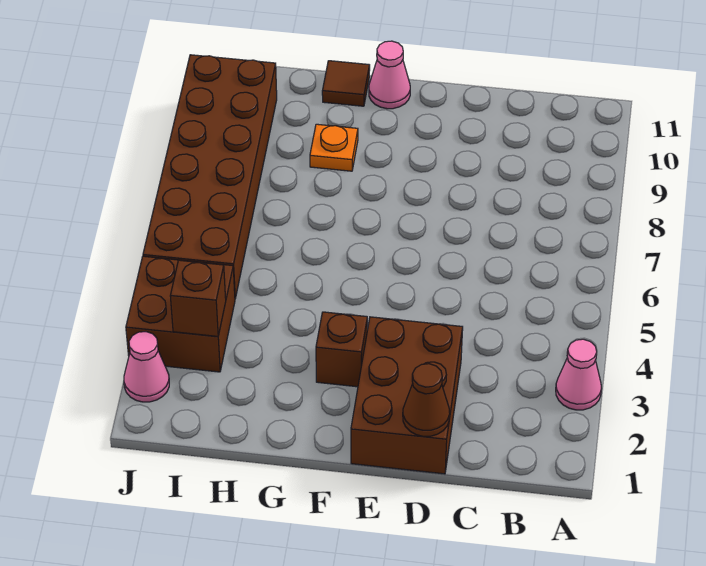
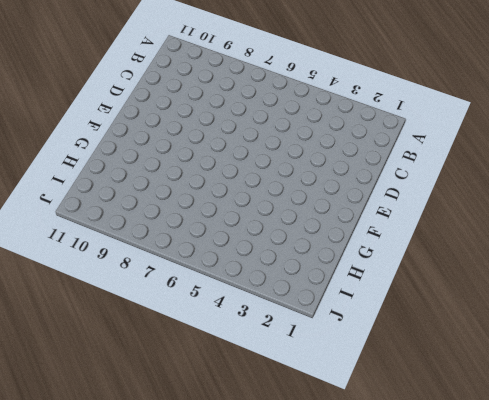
none -> pink 1x1 cone [556,339,602,410]
none -> brown 2x3 brick [351,317,463,474]

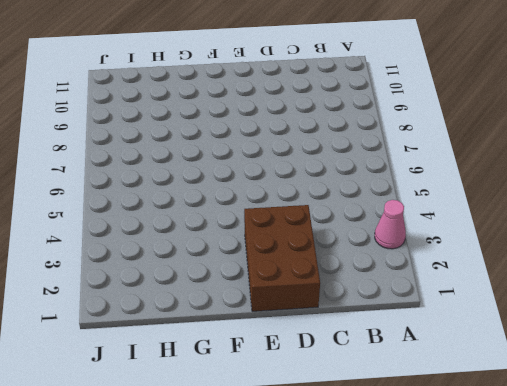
none -> brown 1x1 brick [316,312,367,387]
none -> pink 1x1 cone [369,41,410,109]

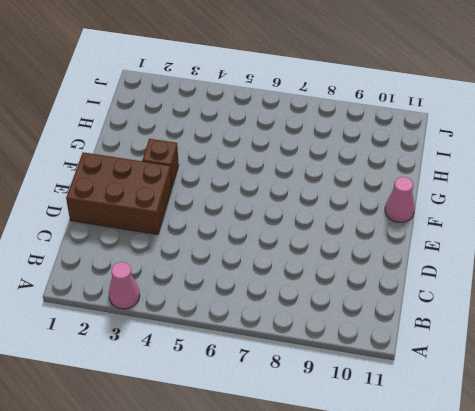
none -> orange 1x1 plate [310,124,358,171]
none -> brown 1x1 tile [322,61,370,106]

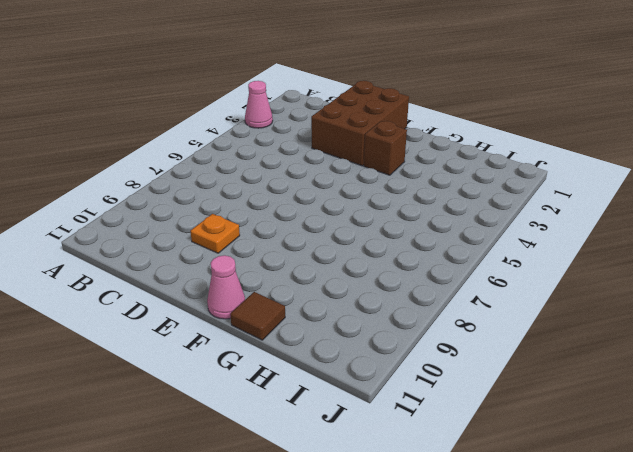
orange 1x1 plate [190,214,240,253] -> orange 1x1 plate moved to [310,124,358,171]
none -> brown 2x2 brick [126,256,235,372]
none -> brown 2x6 brick [143,55,277,298]

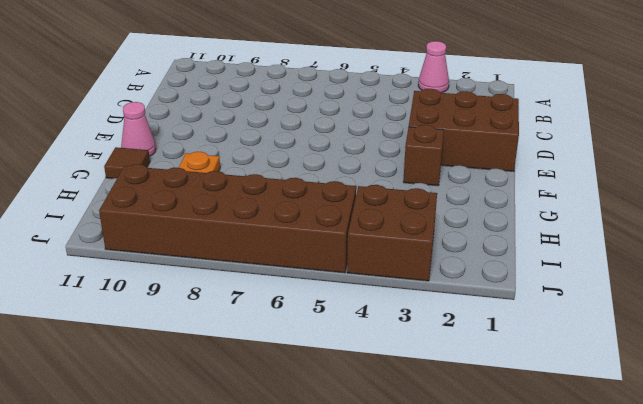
none -> pink 1x1 cone [124,332,169,402]
none -> brown 1x1 cone [403,364,450,436]

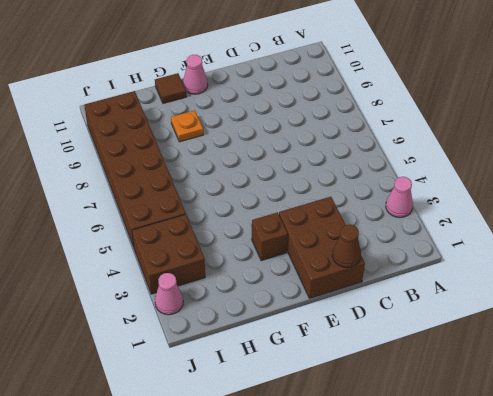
none -> brown 1x1 brick [170,260,226,336]

